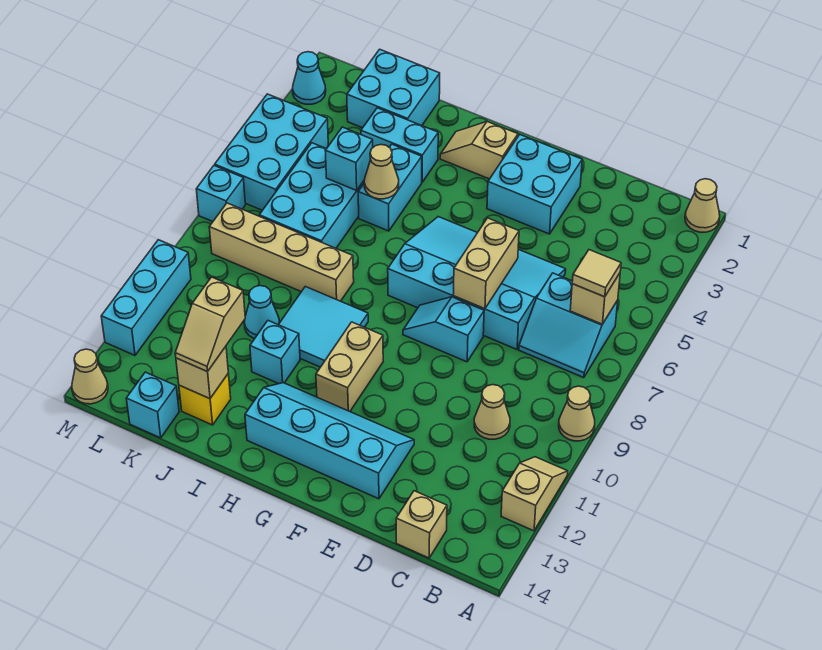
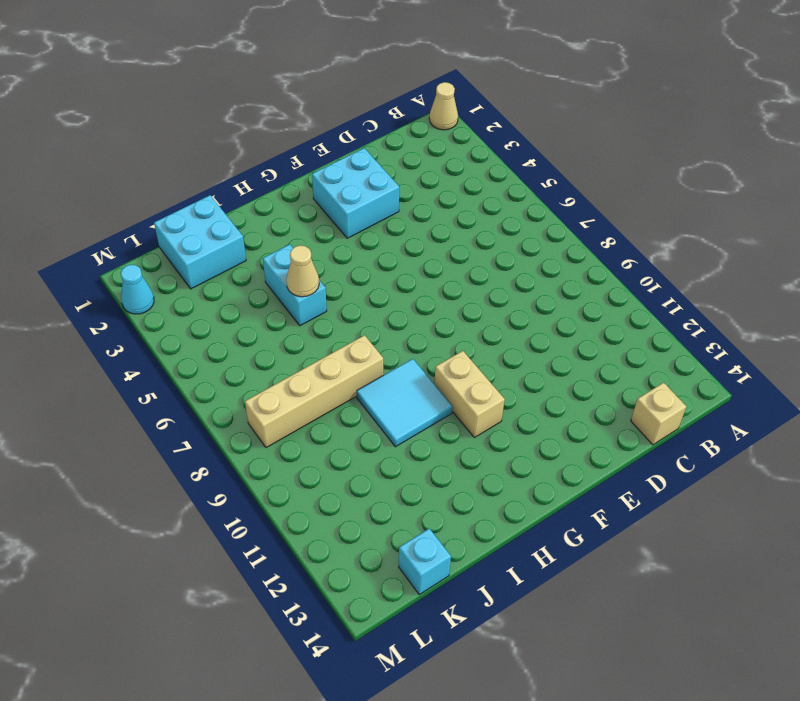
none -> tan 1x1 cone [559,386,595,441]
none -> tan 1x2 slope [501,457,568,531]
none -> cyan 2x2 slope [519,273,618,378]
none -> tan 1x1 cone [474,385,510,439]

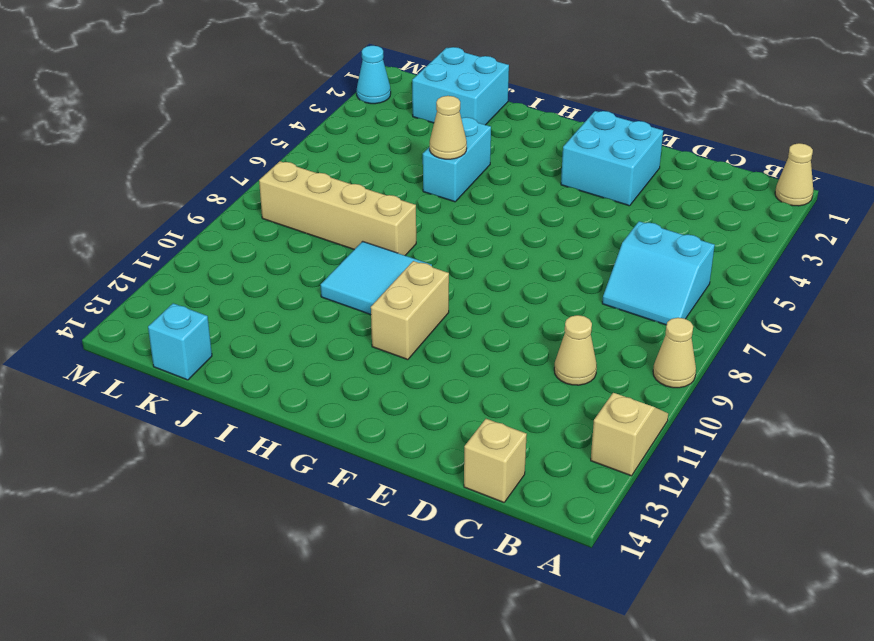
none -> cyan 3x4 slope [388,217,566,349]
none -> cyan 1x2 slope [403,297,484,362]
none -> cyan 2x4 slope [245,383,414,499]
none -> tan 1x2 slope [440,121,518,179]

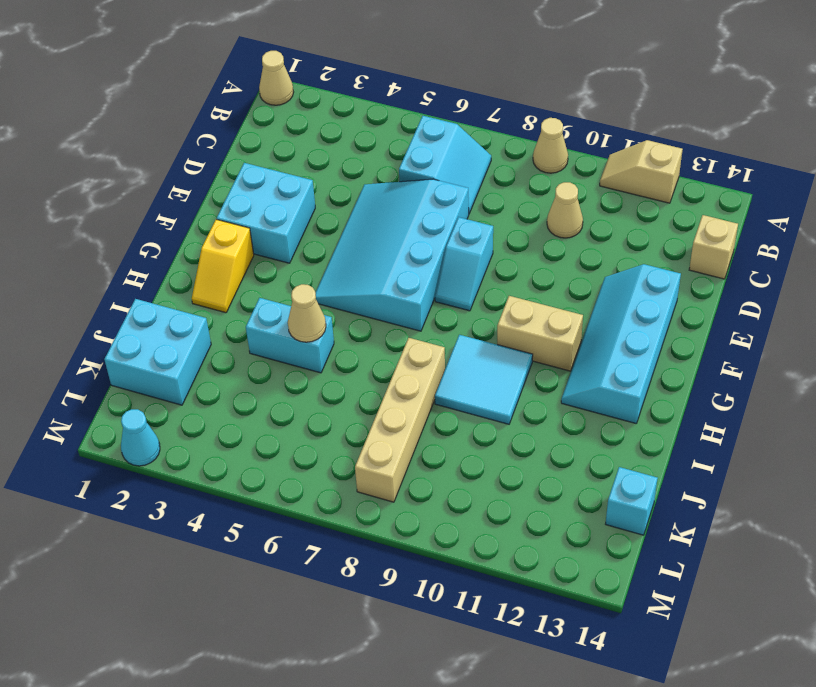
yellow 1x2 slope [192,219,254,313] -> tan 1x2 slope [440,121,518,179]
none -> cyan 1x2 brick [361,108,438,182]
none -> cyan 1x1 brick [250,321,300,384]
none -> cyan 2x3 brick [259,143,364,248]
none -> cyan 1x1 cone [244,286,280,339]

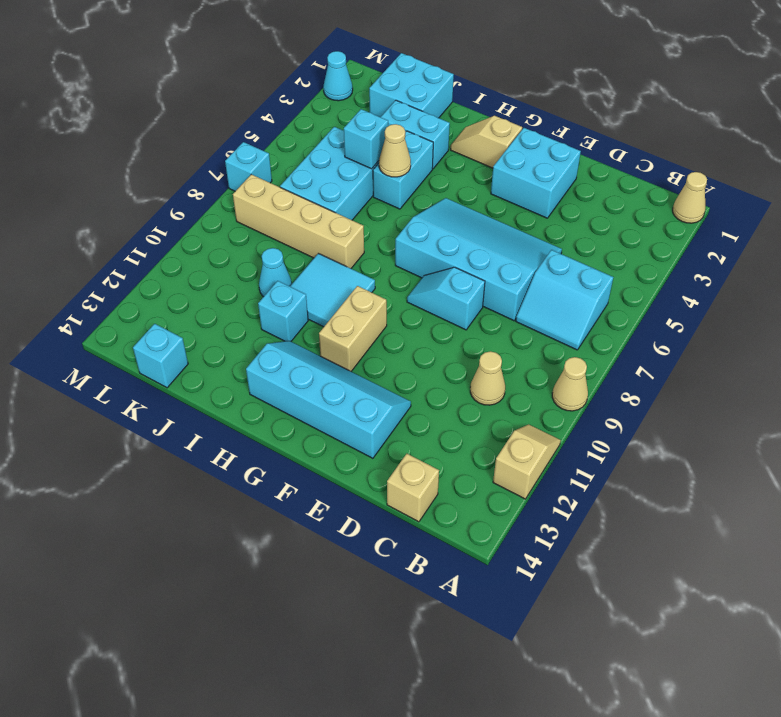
none -> yellow 1x1 brick [179,373,231,425]
none -> cyan 2x3 brick [215,94,328,210]
none -> cyan 1x3 brick [101,240,191,355]
none -> tan 1x1 cone [72,349,108,404]

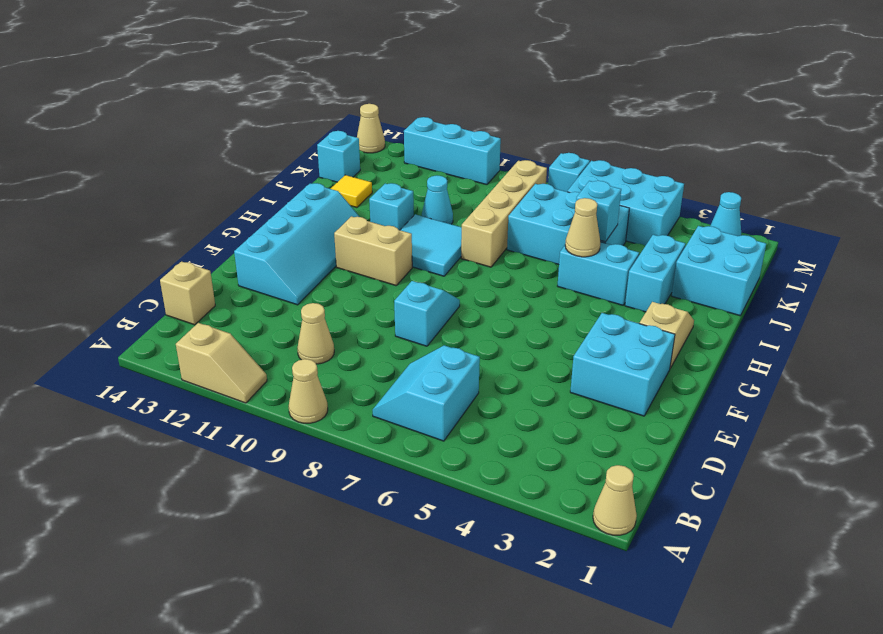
yellow 1x1 tile [331,175,372,208] -> yellow 1x1 brick [179,373,231,425]
none -> cyan 3x4 slope [388,217,566,349]
none -> tan 1x1 brick [570,273,620,324]
none -> tan 1x2 brick [453,218,519,309]
none -> tan 1x1 brick [176,347,228,399]

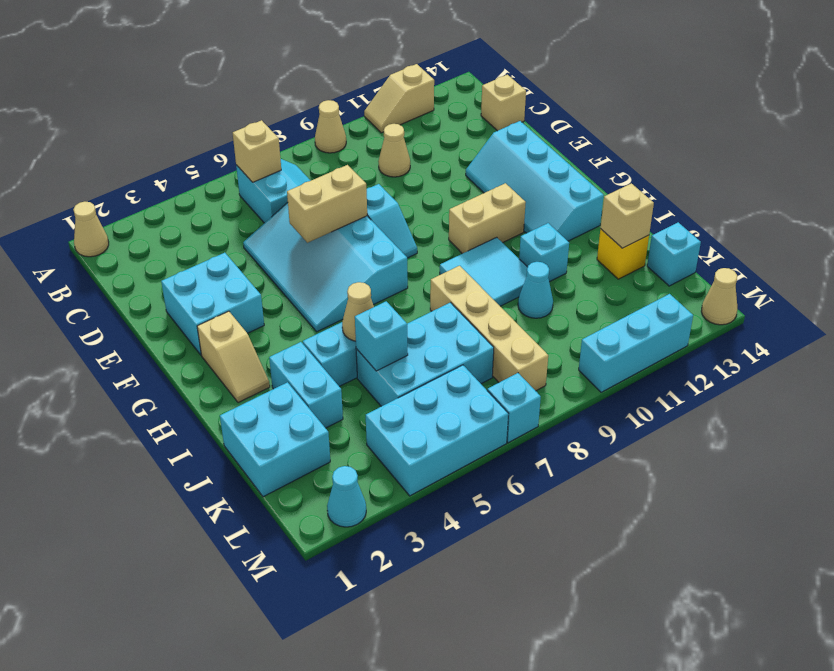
none -> tan 1x1 tile [572,250,621,297]
none -> tan 1x2 slope [175,277,245,372]

